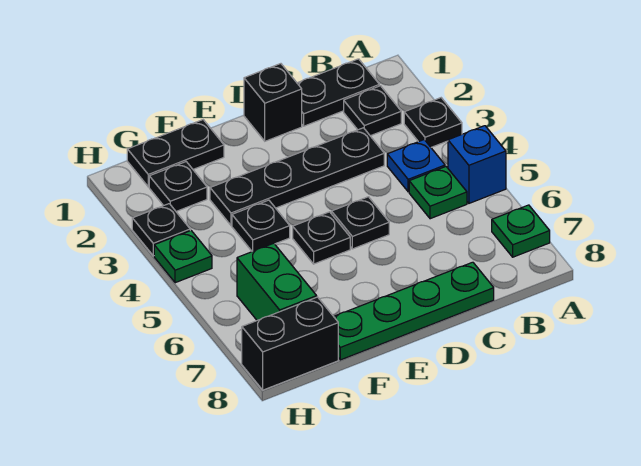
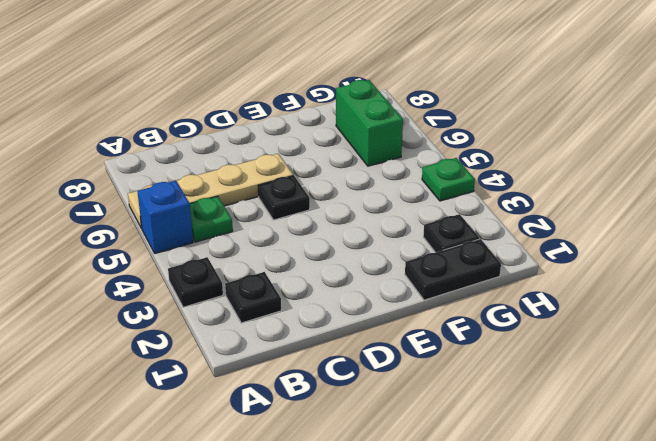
tan 1x4 plate [128,154,293,228] -> none
none -> green 1x1 plate [492,205,550,257]
none -> black 1x2 plate [297,59,379,126]
none -> blue 1x1 plate [387,140,445,192]

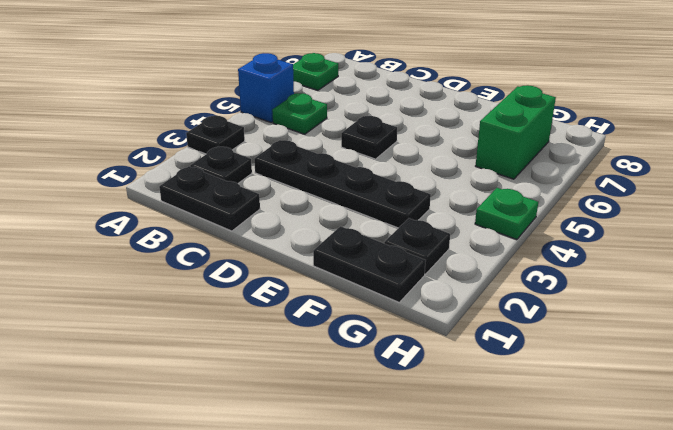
none -> blue 1x1 plate [387,140,445,192]
none -> green 1x4 plate [334,262,494,360]
none -> black 1x1 brick [244,64,302,141]

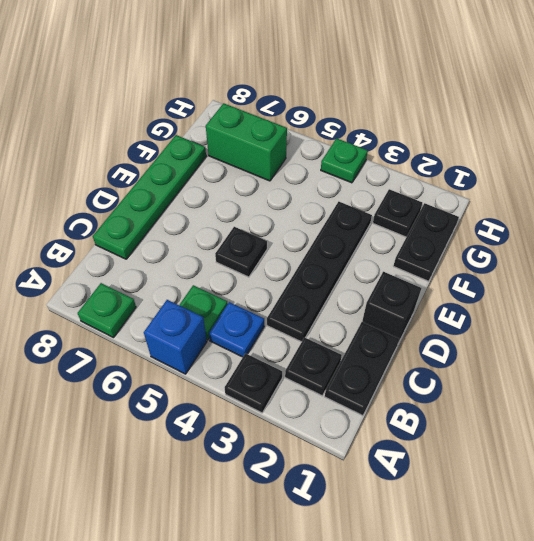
none -> black 1x1 plate [293,212,350,264]
none -> black 1x1 plate [232,200,290,252]
none -> black 1x2 brick [242,297,338,390]

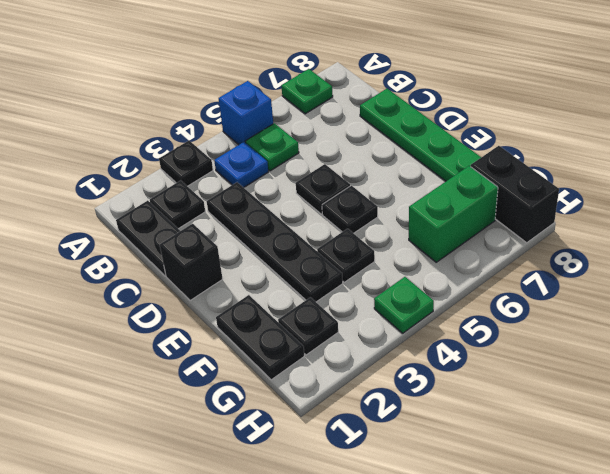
none -> black 1x1 plate [132,204,190,256]

